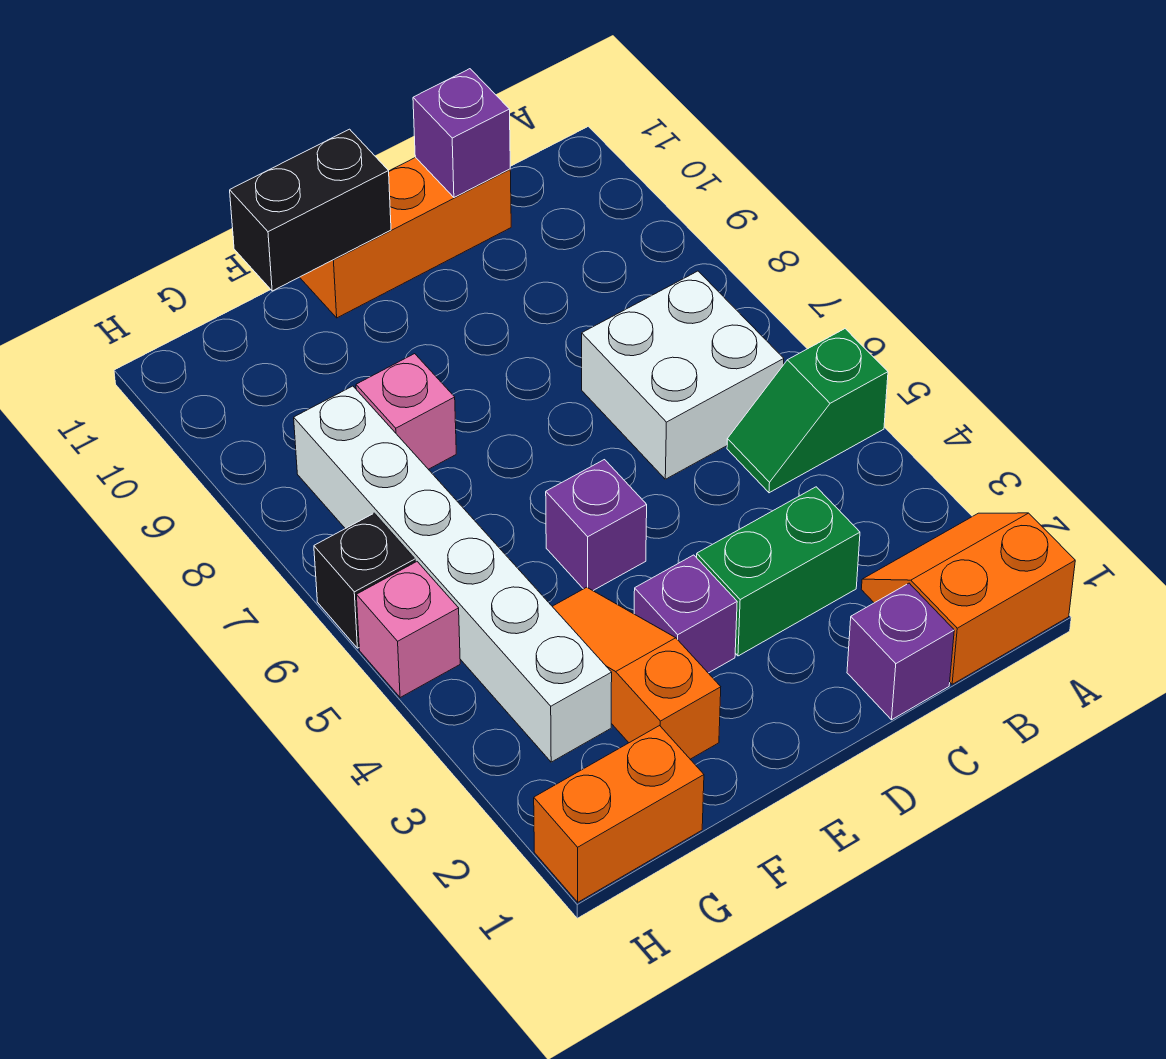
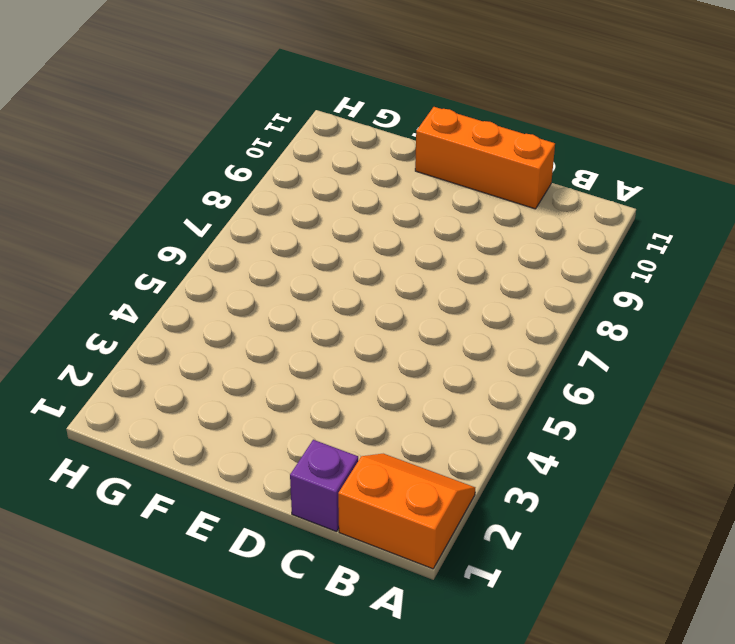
none -> green 1x2 slope [727,329,888,493]
none -> white 2x2 brick [582,271,784,479]
none -> green 1x2 brick [697,487,860,656]

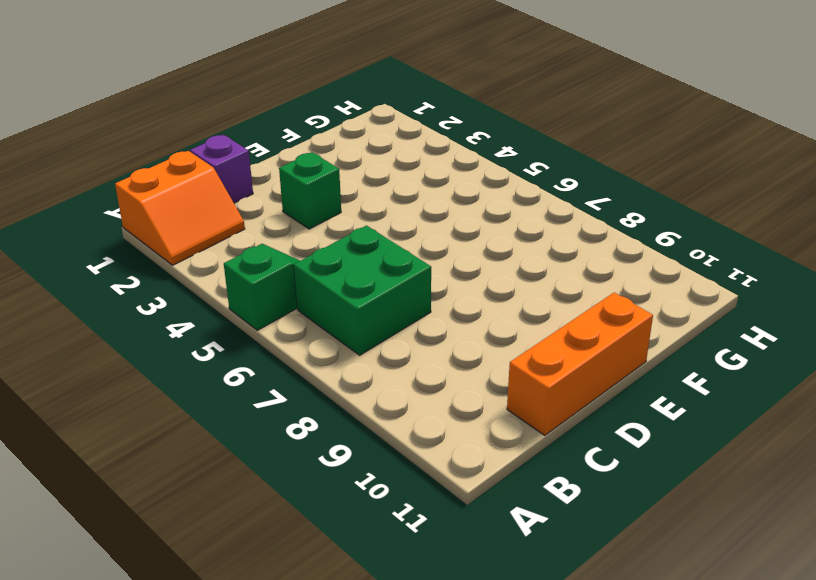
green 2x2 brick [294,226,431,355] -> white 2x2 brick [582,271,784,479]
green 1x1 brick [279,152,341,229] -> green 1x2 brick [697,487,860,656]
none -> purple 1x1 brick [634,555,737,673]
none -> purple 1x1 brick [546,460,647,590]
none -> orange 1x3 slope [552,587,721,759]

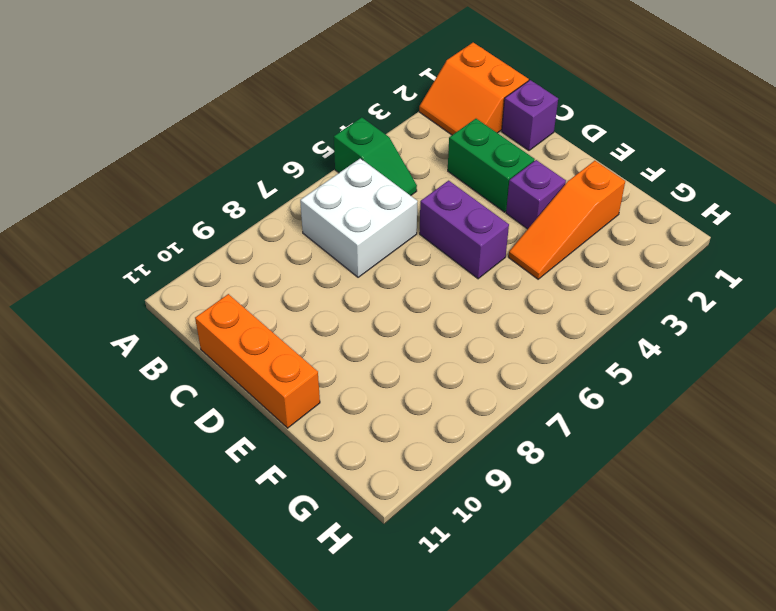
purple 1x2 brick [420,181,509,279] -> purple 1x1 brick [546,460,647,590]
none -> pink 1x1 brick [356,354,456,469]
none -> orange 1x2 brick [534,726,704,902]
none -> white 1x6 brick [294,386,612,762]

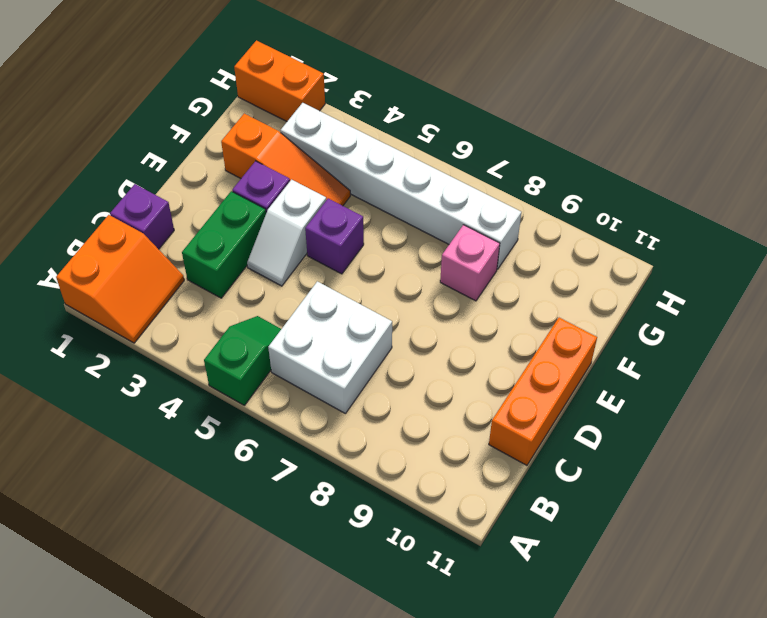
white 1x2 slope [247,180,326,286] -> none
orange 1x2 brick [234,40,325,121] -> orange 1x2 brick turned to [534,726,704,902]
none -> pink 1x1 brick [356,562,460,698]
none -> black 1x1 brick [314,513,415,648]
none -> purple 1x1 brick [413,69,510,197]

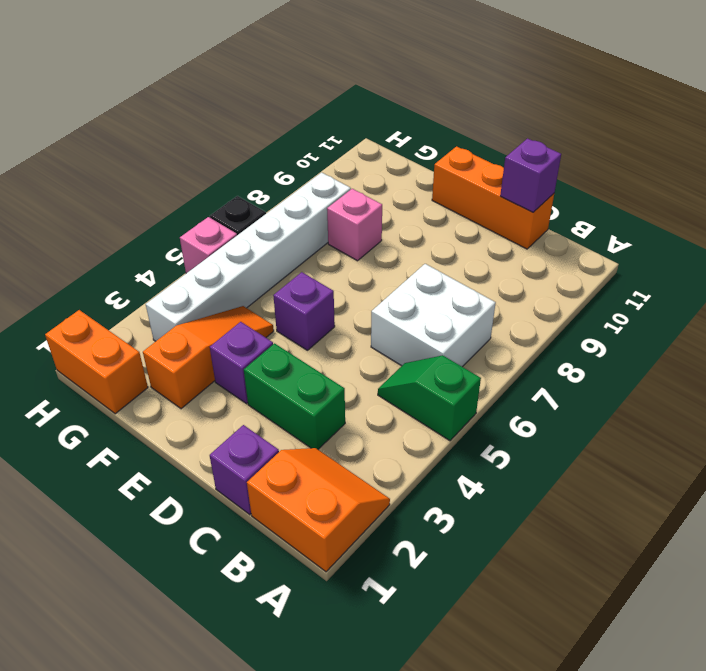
none -> black 1x2 brick [230,129,391,291]

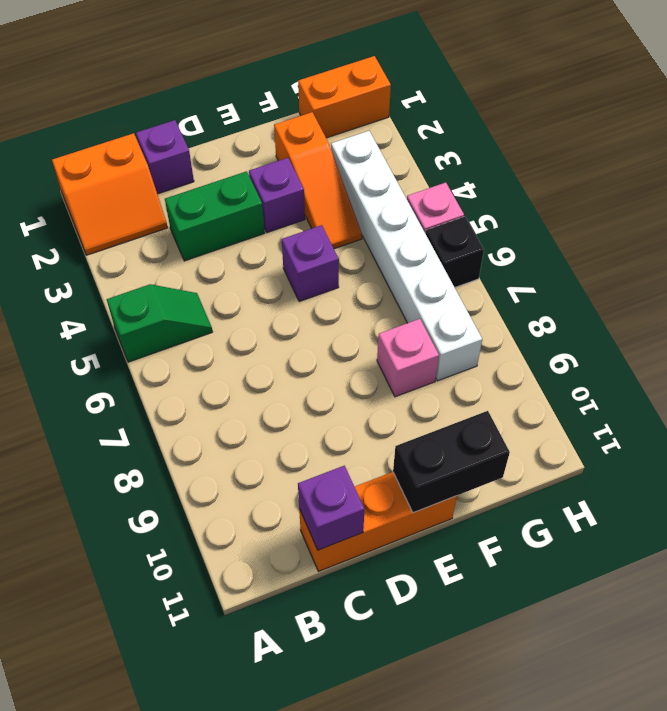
none -> white 2x2 brick [582,271,784,479]

